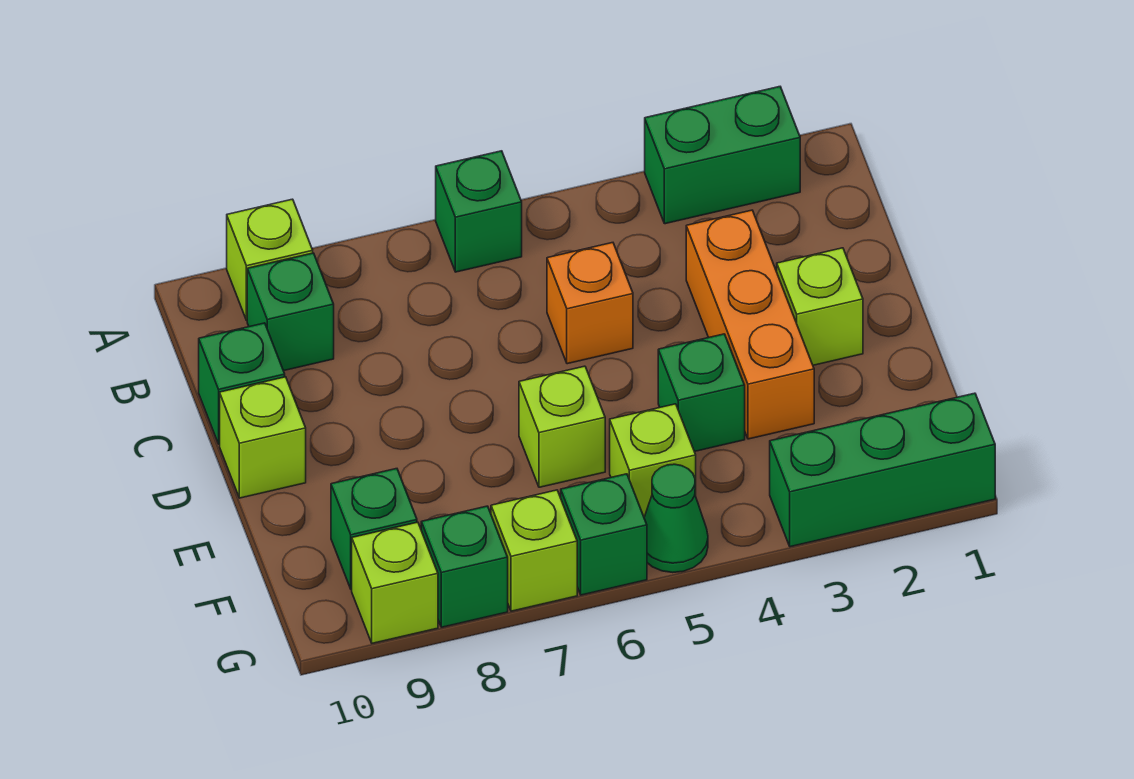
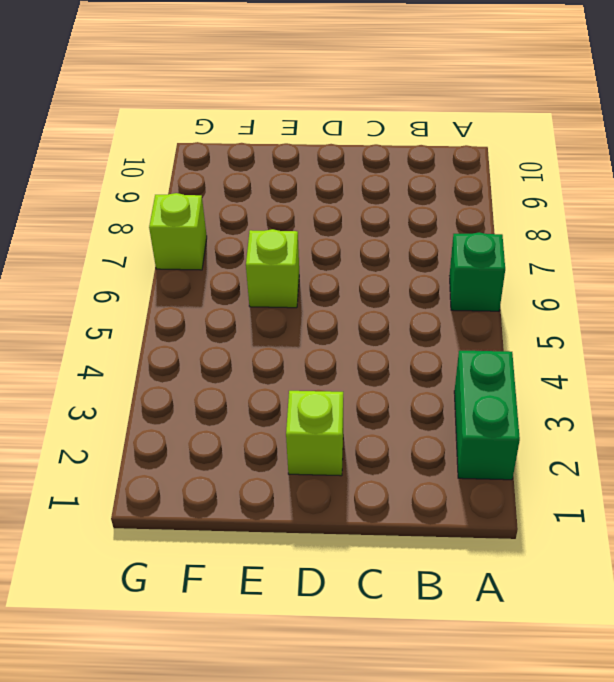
none -> lime 1x1 brick [227,199,313,320]
none -> green 1x1 brick [247,253,334,371]
none -> orange 1x3 brick [686,210,814,439]

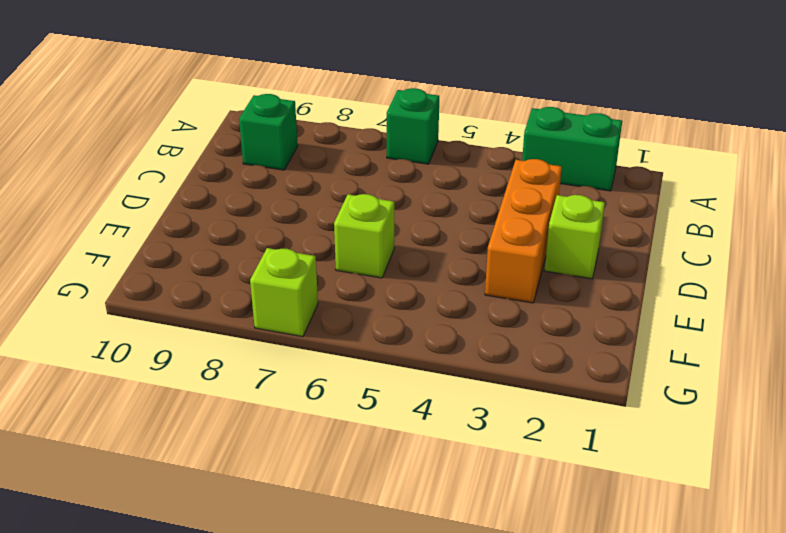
none -> lime 1x1 brick [227,199,313,320]
none -> orange 1x1 brick [547,243,633,364]
none -> green 1x1 brick [199,323,285,444]

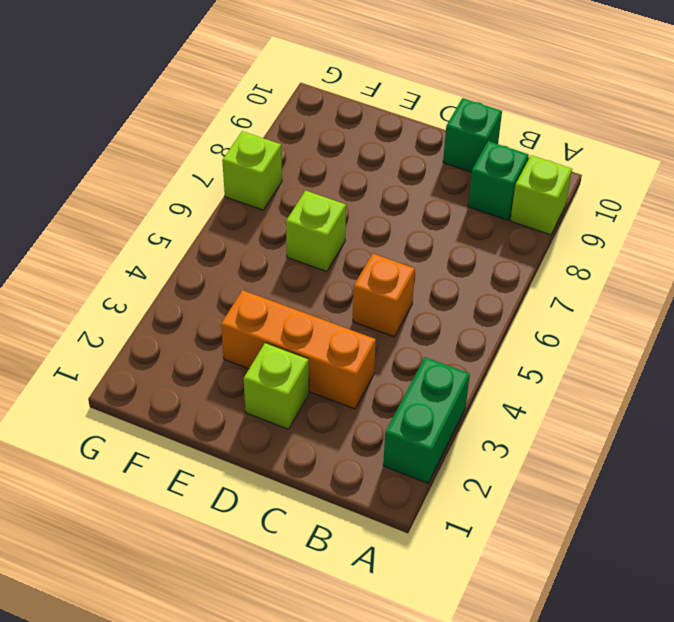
none -> green 1x1 brick [436,151,522,272]
none -> lime 1x1 brick [220,377,306,498]
none -> green 1x1 brick [658,334,745,452]

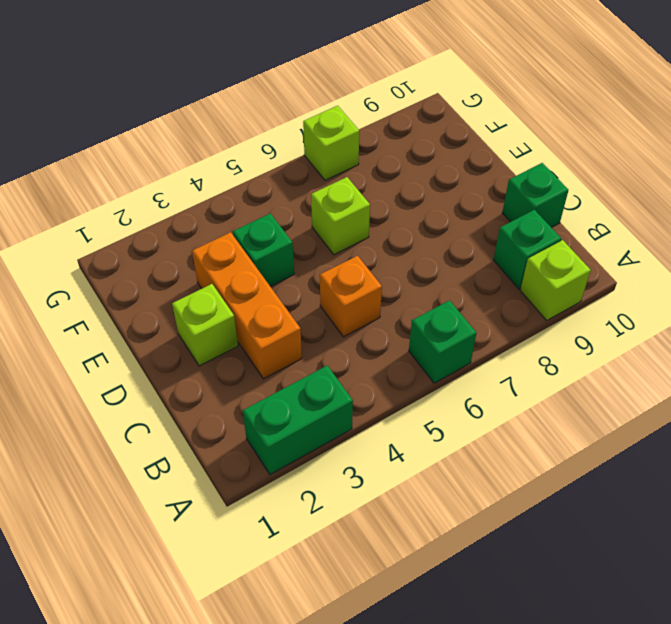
none -> lime 1x1 brick [220,377,306,498]
none -> lime 1x1 brick [610,404,696,517]
none -> green 1x1 brick [331,469,417,590]

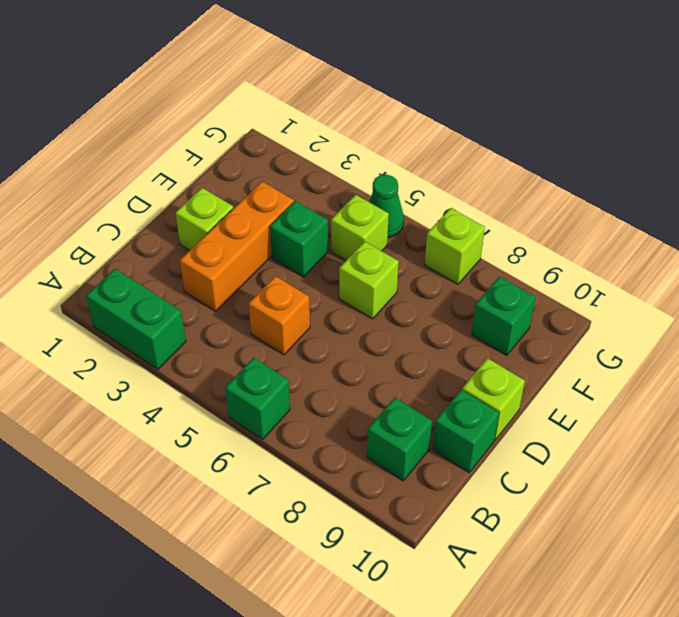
none -> lime 1x1 brick [227,199,313,320]
none -> green 1x3 brick [770,393,995,547]
none -> green 1x1 brick [561,474,647,595]

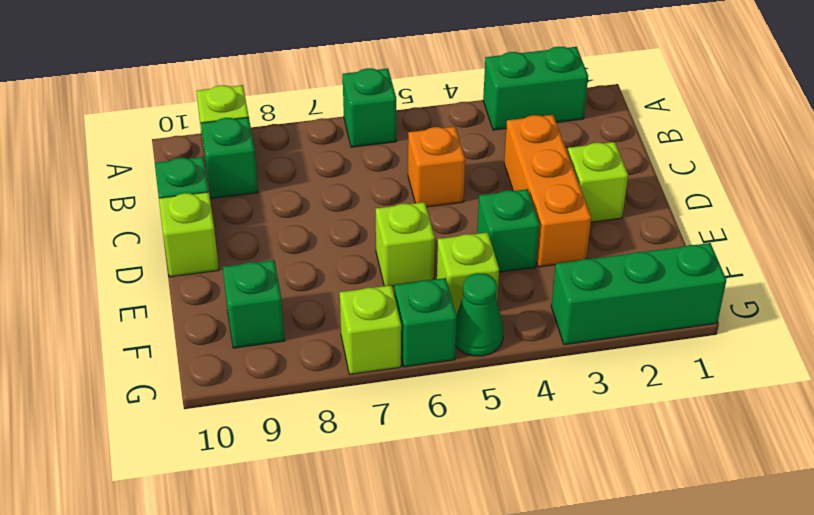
none -> green 1x1 brick [421,506,508,627]
none -> lime 1x1 brick [352,522,438,643]

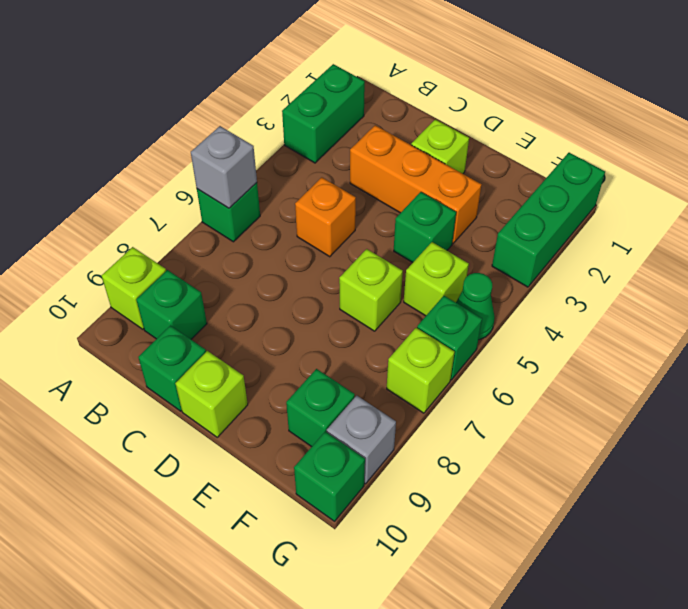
grey 1x1 brick [191,126,257,208] -> none
grey 1x1 brick [327,396,396,484] -> lime 1x1 brick [352,522,438,643]
green 1x1 brick [294,432,365,521] -> green 1x1 brick moved to [421,506,508,627]

